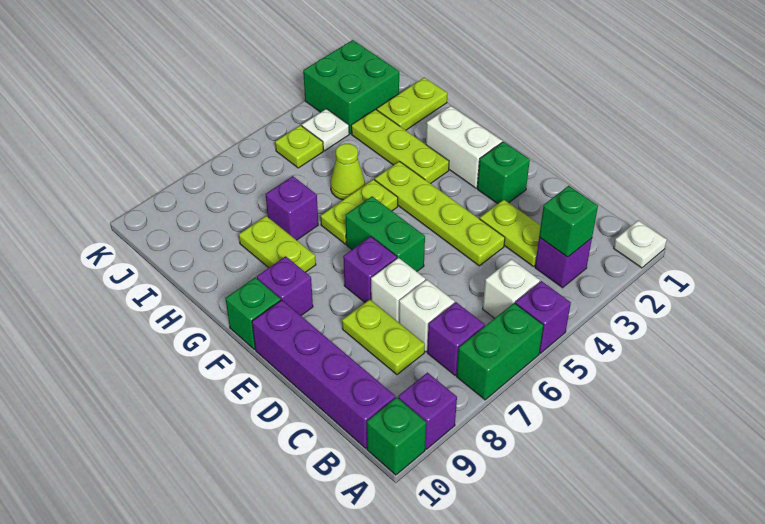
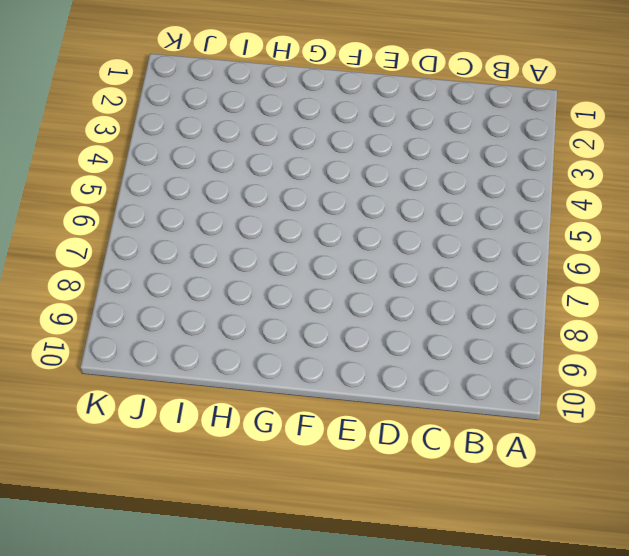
none -> white 1x1 plate [614,220,667,268]
none -> purple 1x1 brick [515,281,571,353]
none -> green 1x2 brick [457,303,544,400]
none -> purple 1x1 brick [398,373,457,449]

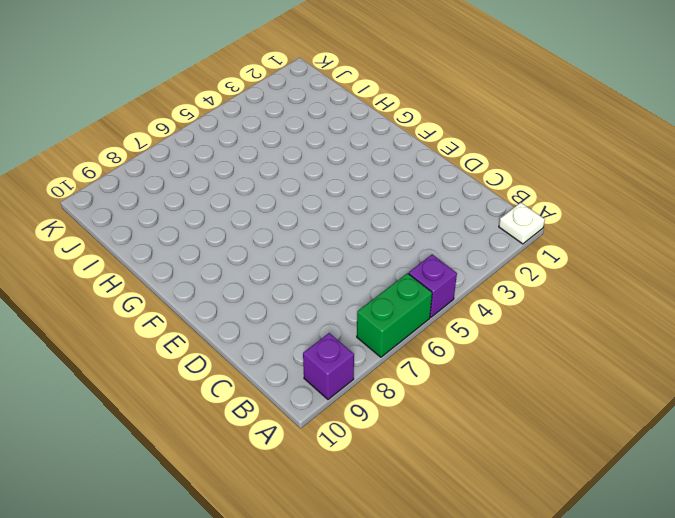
none -> green 1x1 brick [367,397,426,475]
none -> purple 1x1 brick [535,238,592,288]
none -> white 1x1 brick [483,259,540,318]
none -> purple 1x1 brick [427,302,485,375]

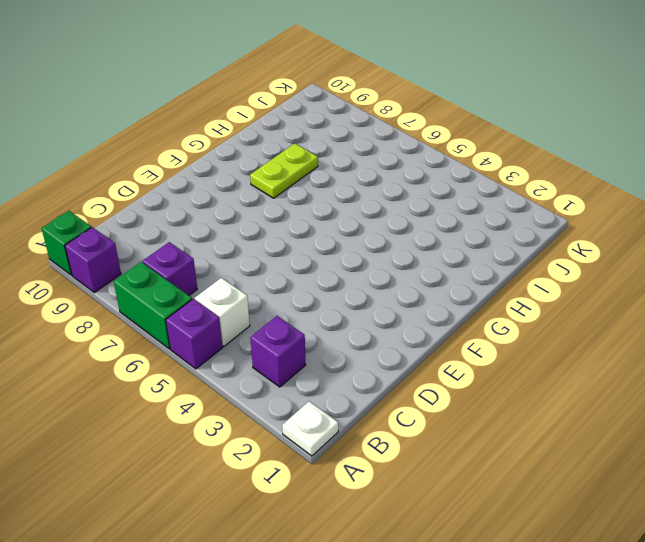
none -> purple 1x4 brick [252,300,395,448]
none -> lime 1x2 plate [480,200,541,267]
none -> white 1x1 brick [399,280,455,352]
none -> lime 1x2 plate [342,299,425,375]

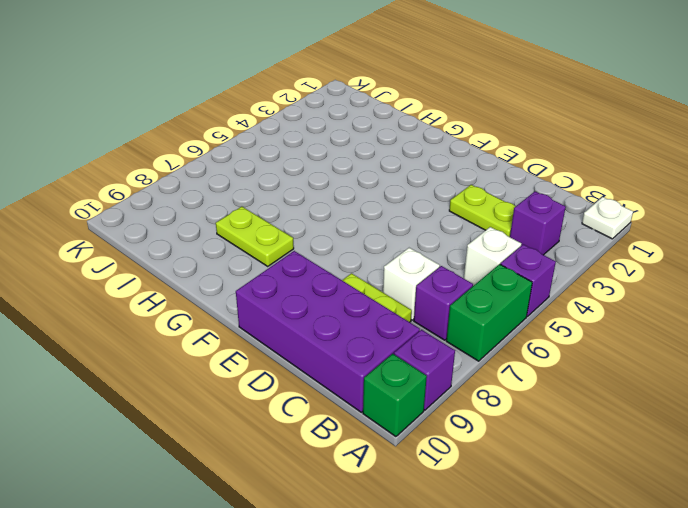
purple 2x4 brick [236,251,420,412] -> purple 1x4 brick [252,300,395,448]
none -> lime 1x4 plate [375,161,505,266]
none -> white 1x1 brick [371,258,425,322]
none -> green 1x1 brick [477,142,530,204]
none -> green 1x2 brick [345,196,425,272]

